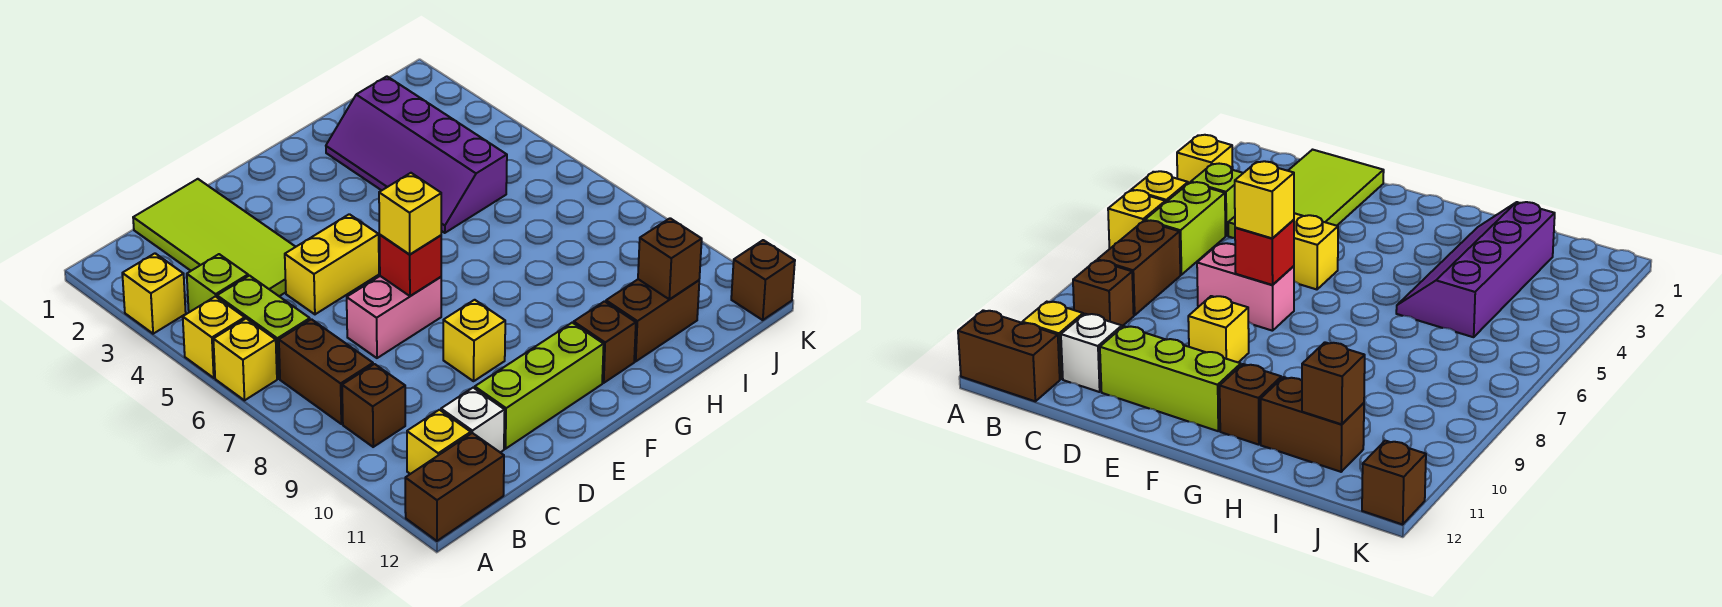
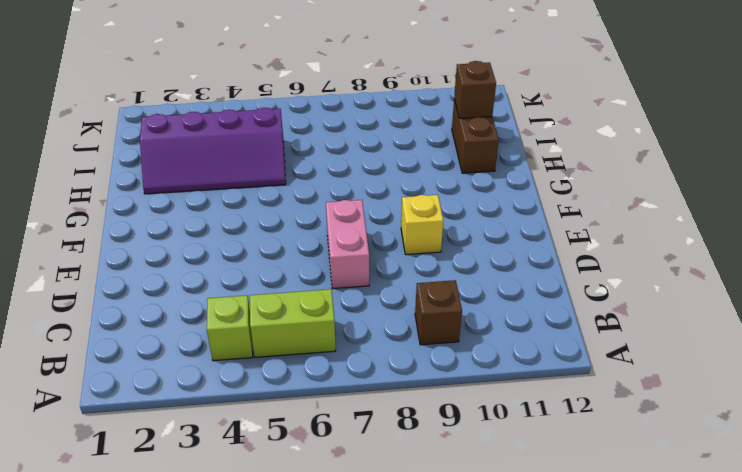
none -> yellow 1x1 brick [122,253,186,334]
none -> yellow 1x1 brick [183,296,245,378]
none -> yellow 1x1 brick [213,319,277,400]

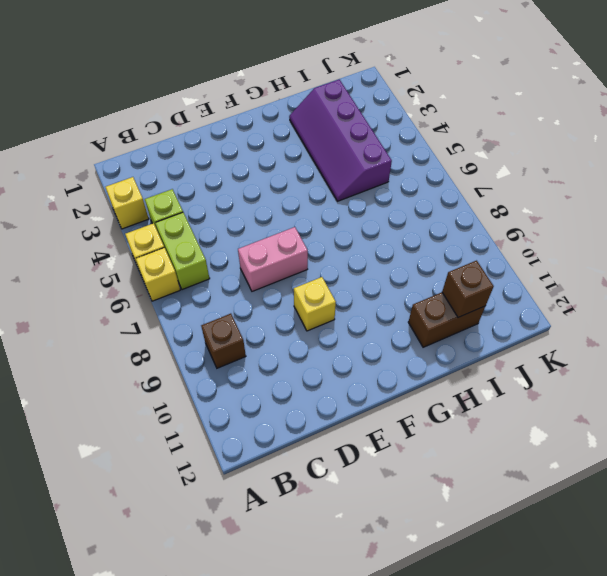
none -> brown 1x2 brick [405,433,504,541]
none -> brown 1x2 brick [279,319,373,424]
none -> yellow 1x1 brick [407,410,471,474]

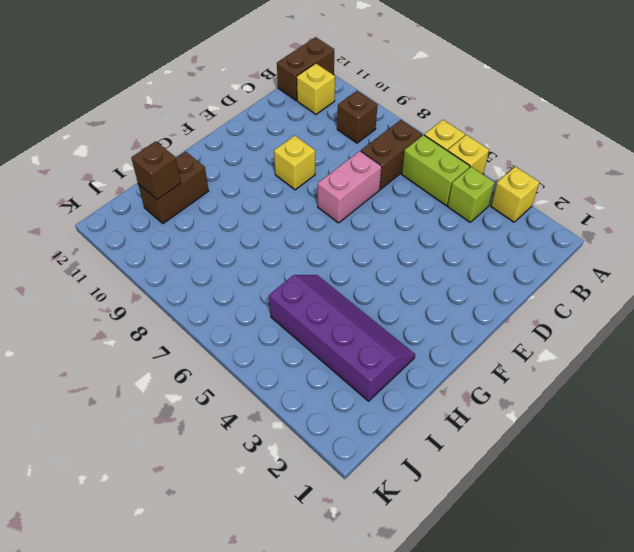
brown 1x2 brick [361,120,422,189] -> brown 1x2 brick turned to [279,319,373,424]
none -> lime 2x4 tile [133,179,295,296]
none -> white 1x1 brick [441,388,505,453]
none -> yellow 1x2 brick [285,214,379,314]

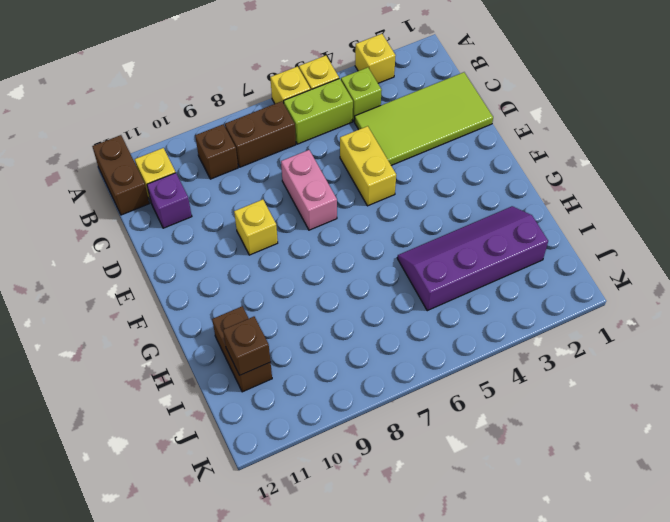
purple 1x1 brick [147,173,192,228] -> white 1x1 brick [441,388,505,453]
none -> lime 1x3 brick [475,323,604,449]
none -> brown 1x1 brick [574,301,636,383]
none -> brown 1x1 brick [731,240,795,320]

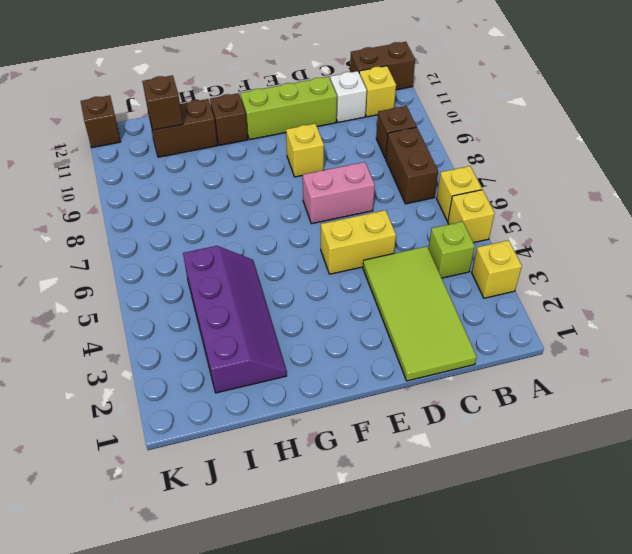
none -> lime 1x2 brick [217,276,310,379]
none -> red 1x1 brick [380,235,441,296]
none -> yellow 1x1 brick [379,173,441,255]

